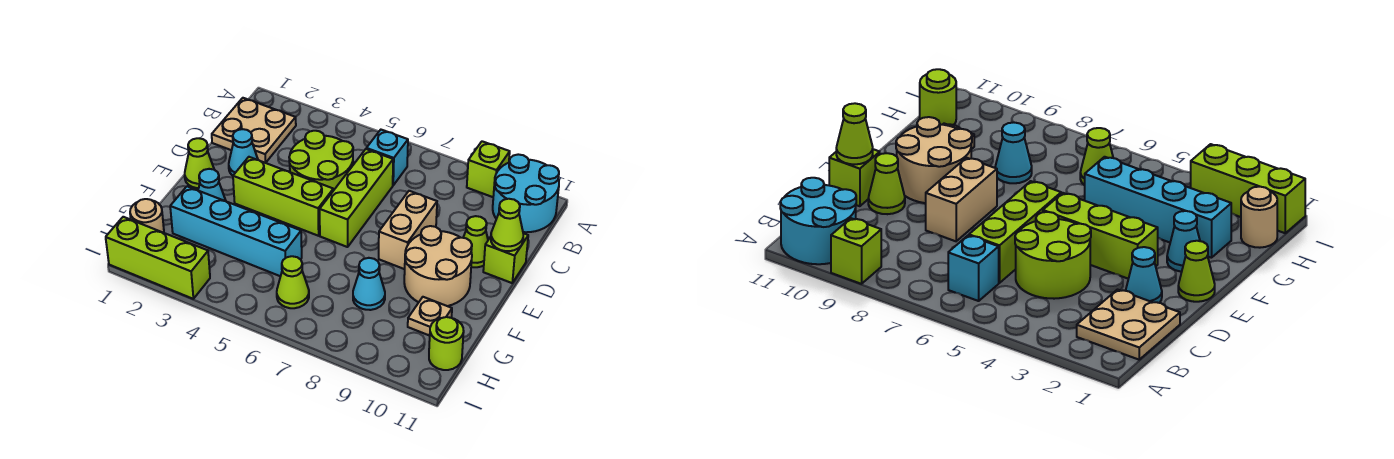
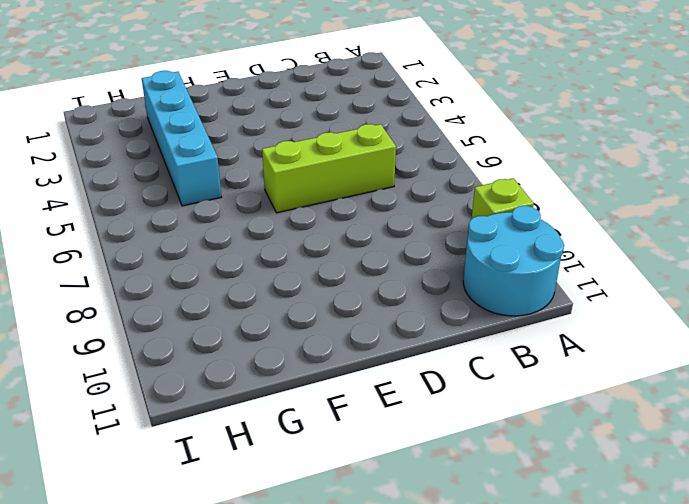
none -> tan 2x2 plate [212,98,296,163]
none -> cyan 1x1 brick [366,130,408,185]
none -> lime 2x2 round brick [289,131,353,191]

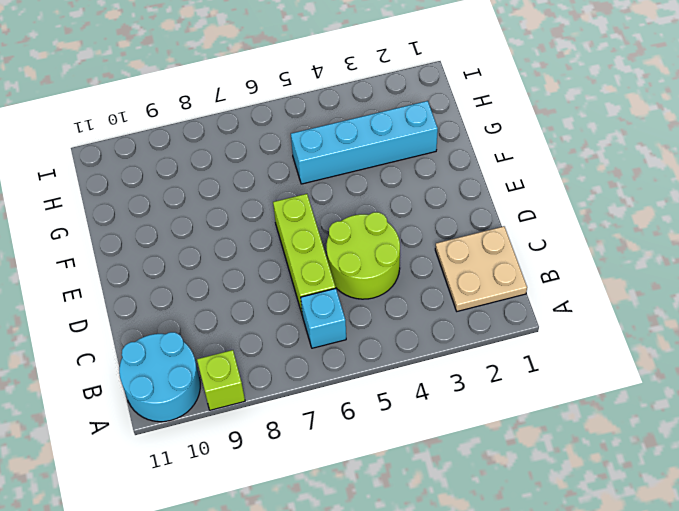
none -> cyan 1x1 cone [229,129,258,176]
none -> tan 1x2 brick [379,191,437,269]
none -> lime 1x1 cone [463,216,488,267]

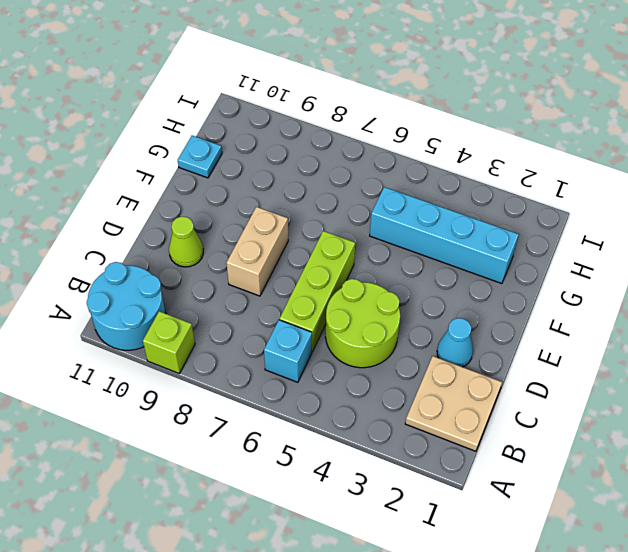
cyan 1x1 plate [178,136,222,178] -> none
none -> lime 1x1 brick [483,233,528,283]
none -> lime 1x1 cone [185,138,214,188]
none -> lime 1x3 brick [233,157,333,236]

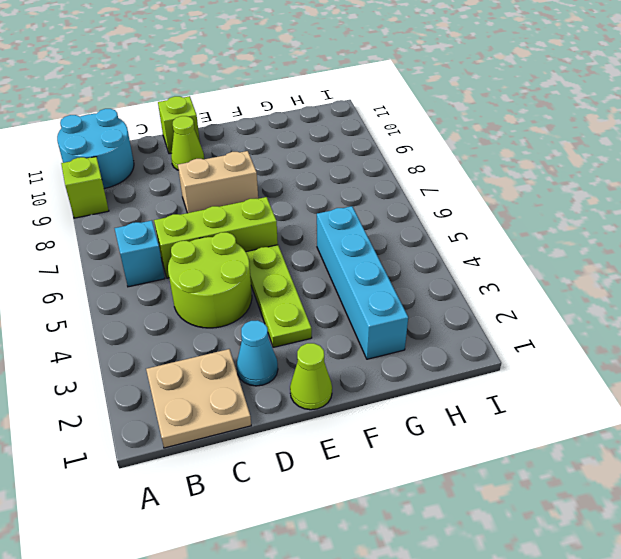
lime 1x3 plate [246,245,312,347] -> lime 1x3 brick [233,157,333,236]
none -> tan 2x2 round brick [404,226,472,306]
none -> cyan 1x1 cone [198,169,226,201]
none -> cyan 1x1 cone [353,258,385,310]

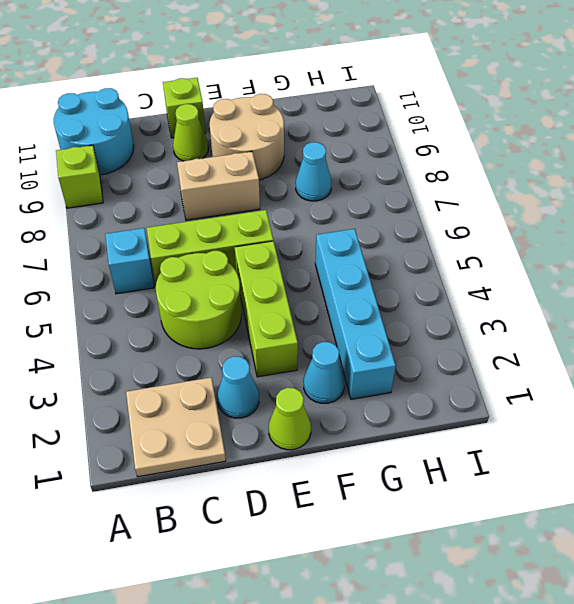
none -> tan 1x1 plate [408,297,452,336]
none -> tan 1x1 round brick [130,199,164,233]
none -> lime 1x1 cone [277,256,309,308]

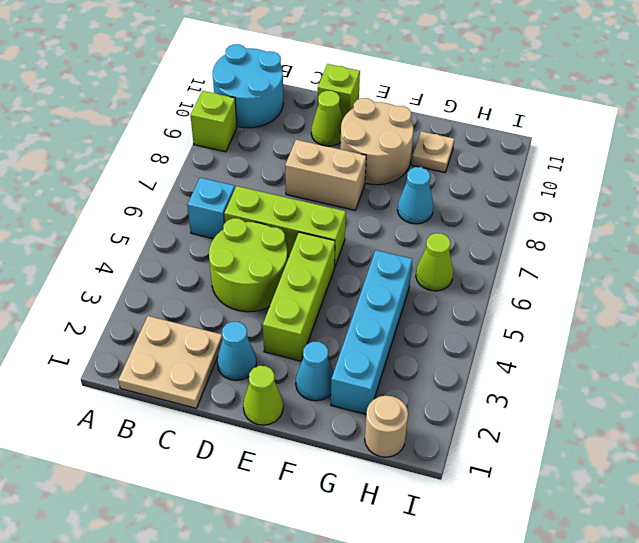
none -> lime 1x1 round brick [429,317,464,370]
none -> lime 1x3 brick [106,217,210,299]
none -> lime 1x1 cone [491,199,523,251]

